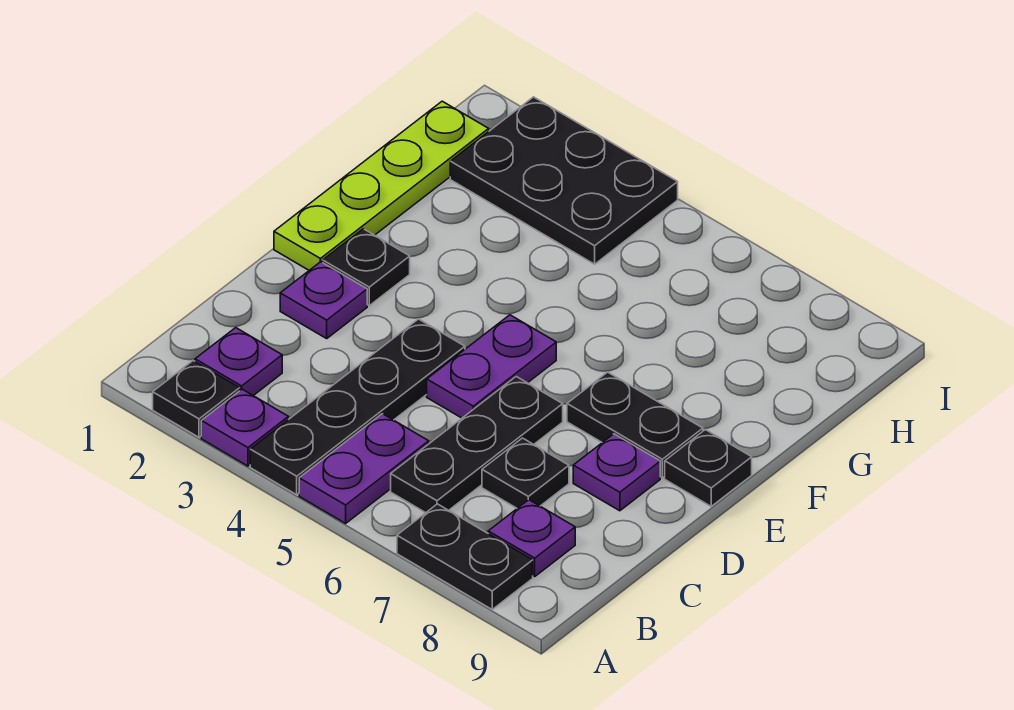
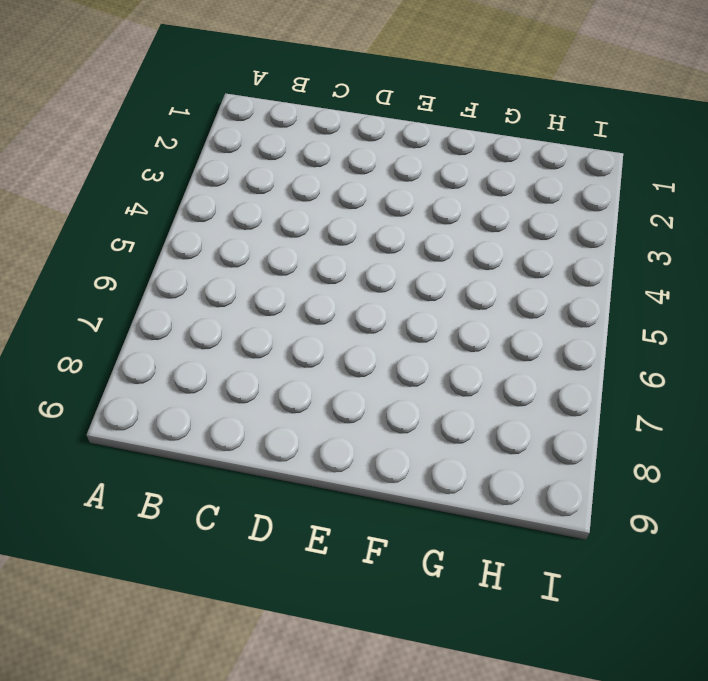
none -> black 1x1 plate [153,361,240,437]
none -> purple 1x1 plate [201,389,288,466]
none -> black 1x4 plate [250,319,465,495]

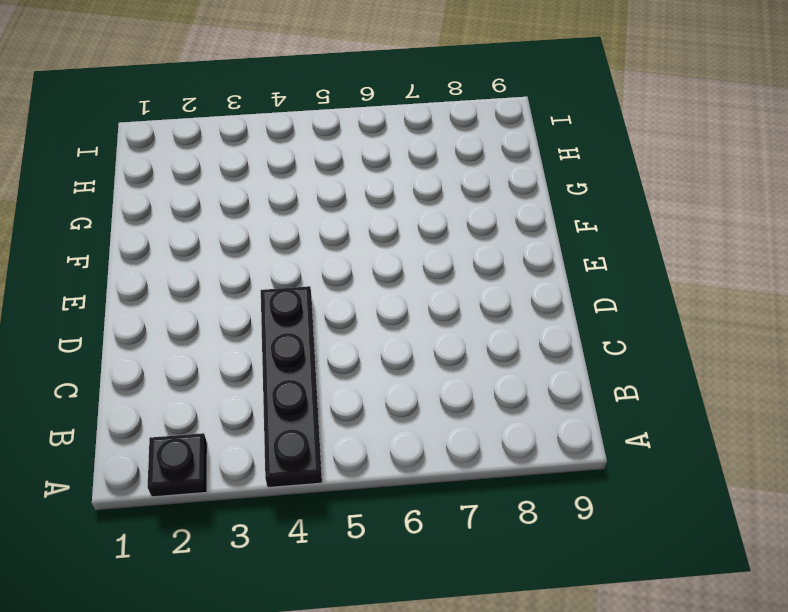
none -> purple 1x1 plate [201,389,288,466]
none -> purple 1x2 plate [299,414,429,523]
none -> black 1x2 plate [397,504,533,609]

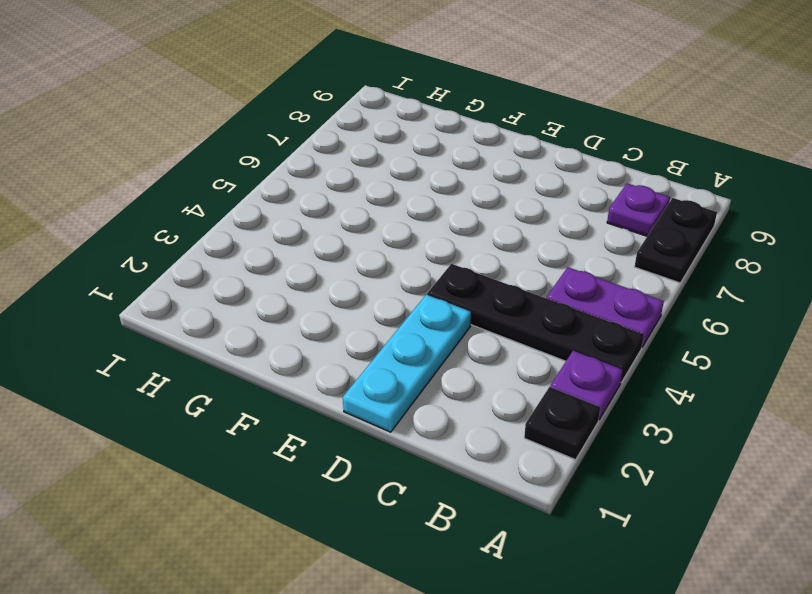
cyan 1x3 plate [343,295,471,432] -> purple 1x1 plate [280,262,367,338]
none -> purple 1x1 plate [195,328,282,396]
none -> black 1x3 plate [391,377,563,513]
none -> black 1x1 plate [482,438,569,508]

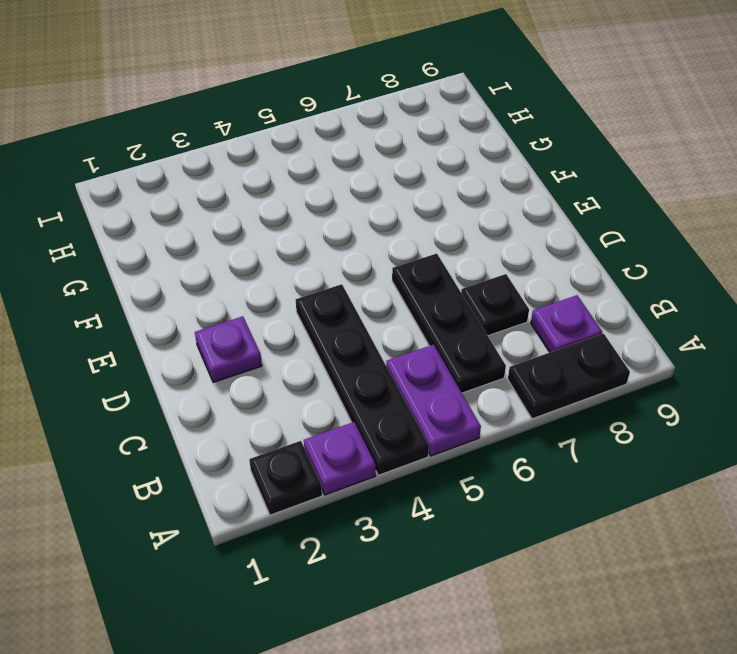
none -> purple 1x1 plate [195,328,282,396]
none -> purple 1x2 plate [427,315,556,418]
none -> purple 1x1 plate [573,434,660,511]

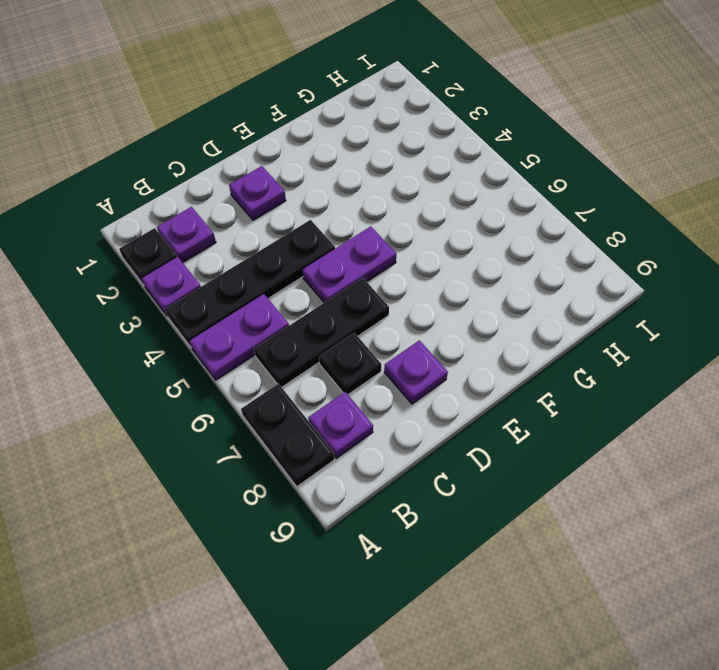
none -> lime 1x4 plate [274,101,489,270]
none -> black 1x1 plate [323,229,410,305]
none -> black 1x2 plate [567,372,703,478]

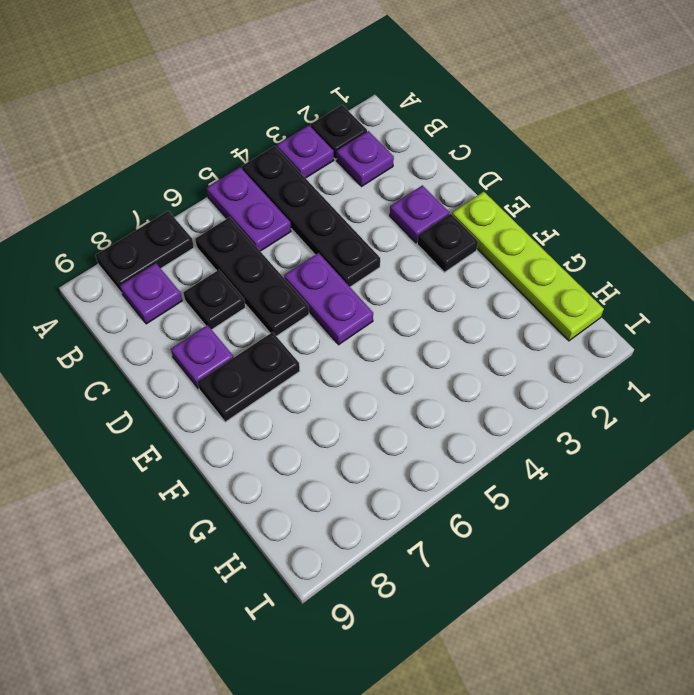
none -> black 1x1 plate [665,430,752,506]
none -> black 2x3 plate [450,97,678,264]

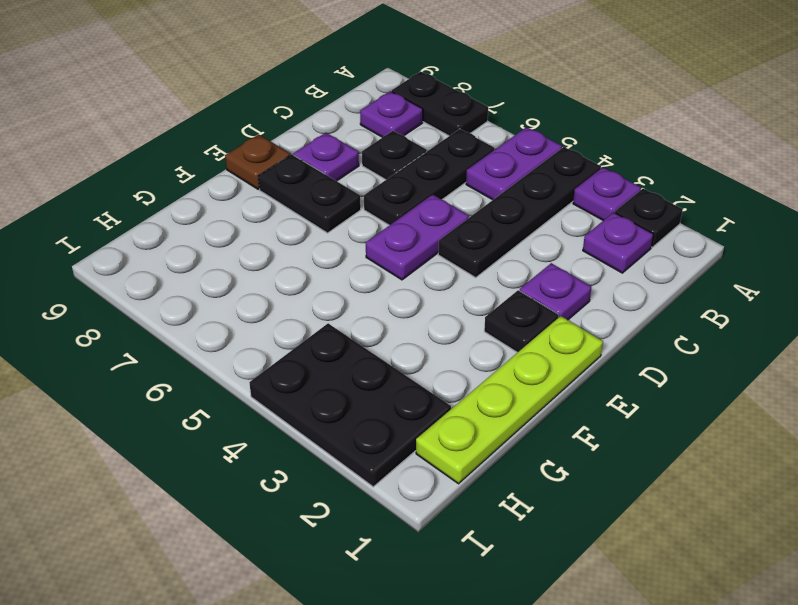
brown 1x1 plate [225,134,290,189] -> black 1x1 plate [665,430,752,506]

